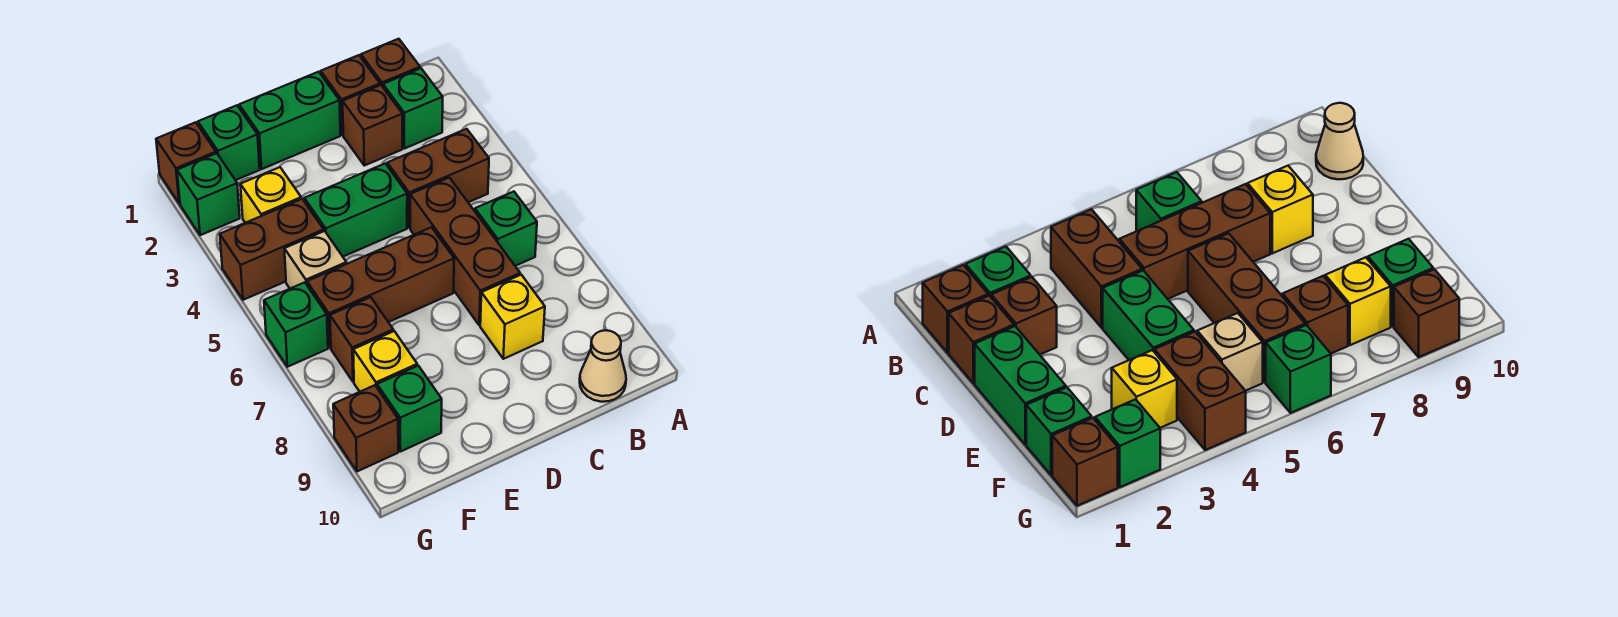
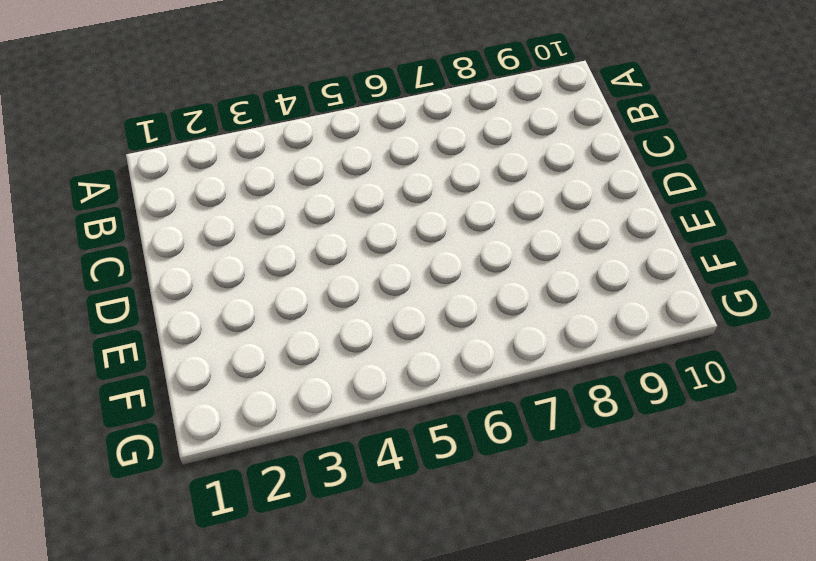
none -> brown 1x1 brick [361,39,420,87]
none -> green 1x1 brick [383,68,443,149]
none -> brown 1x2 brick [387,129,489,228]

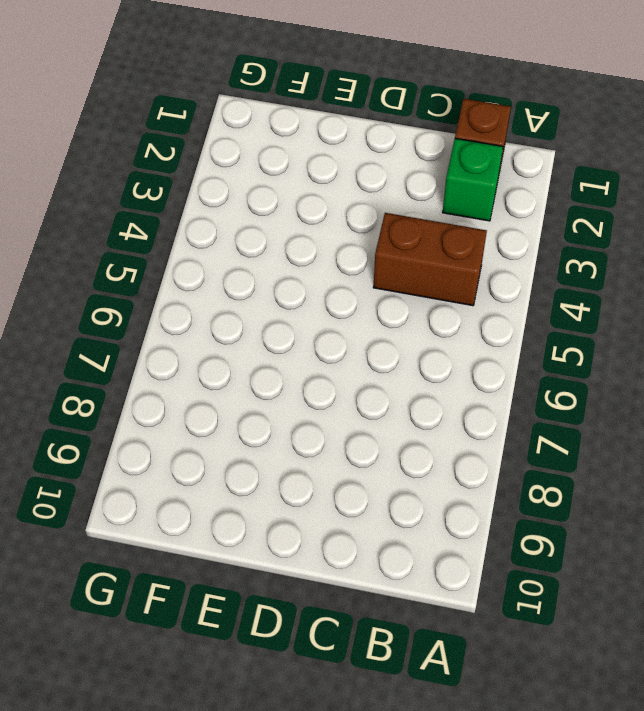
none -> green 1x1 brick [475,192,537,266]
none -> tan 1x1 cone [580,330,626,402]
none -> brown 1x1 brick [321,55,380,135]

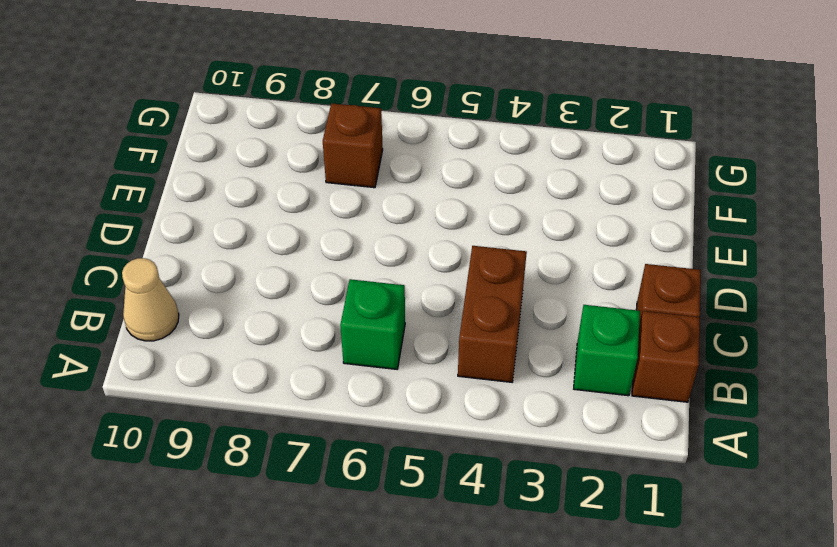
none -> brown 1x1 brick [343,85,402,166]
none -> brown 1x3 brick [410,177,520,325]
none -> yellow 1x1 brick [480,275,545,359]

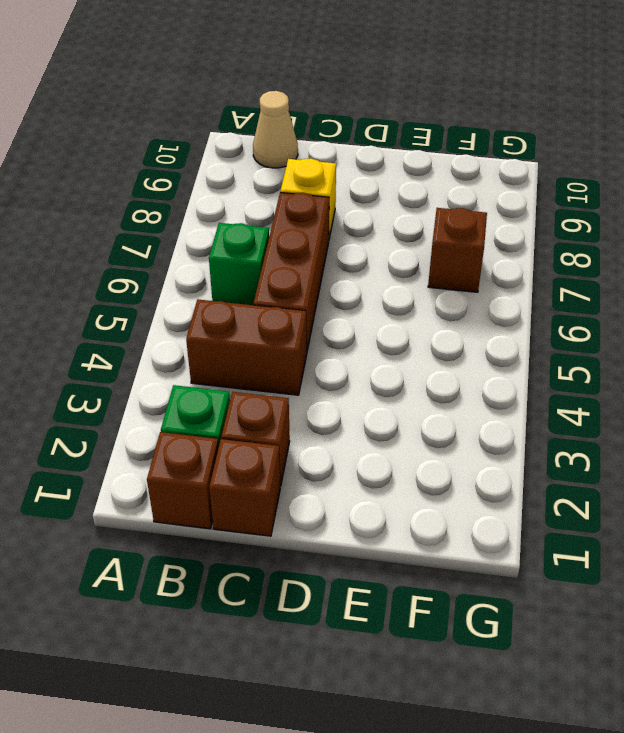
none -> green 1x2 brick [239,72,340,169]
none -> green 1x2 brick [304,164,407,257]
none -> brown 1x3 brick [307,227,454,348]

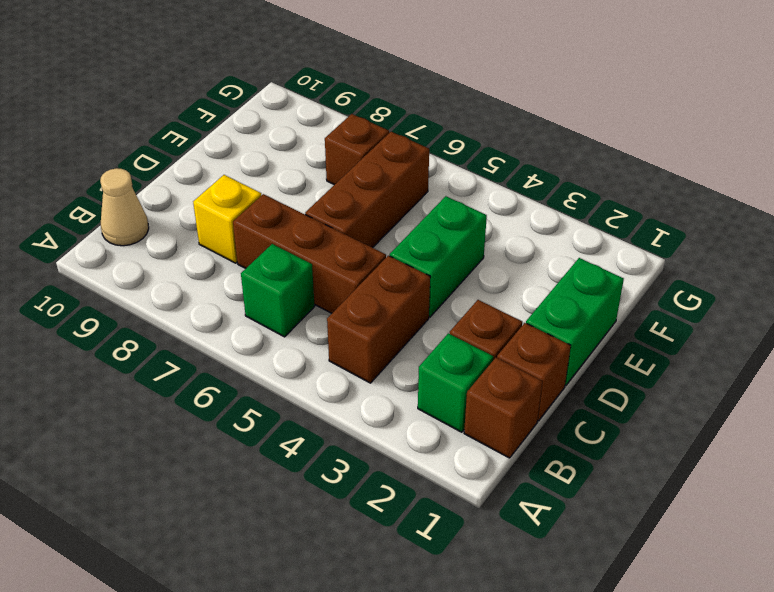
none -> green 1x1 brick [198,105,260,180]
none -> yellow 1x1 brick [240,167,301,223]
none -> brown 1x2 brick [220,199,324,300]

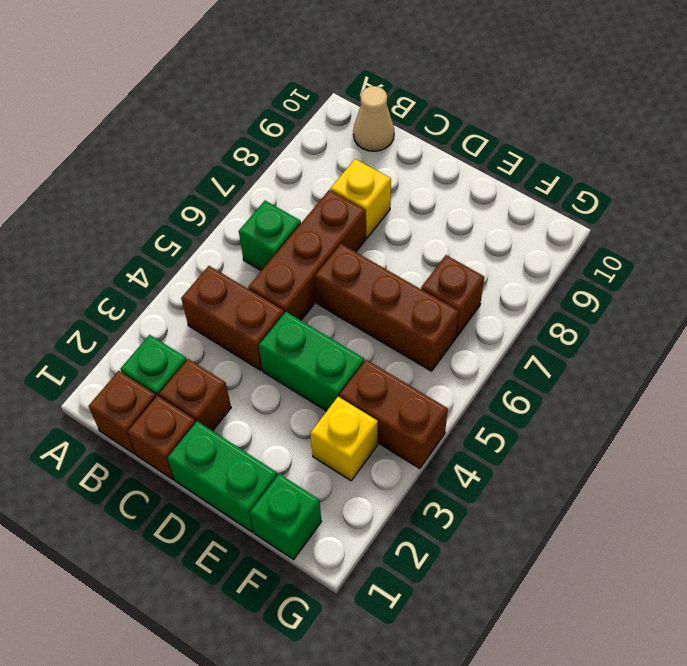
none -> tan 1x1 brick [284,231,347,288]
none -> yellow 1x1 brick [353,331,417,392]
none -> green 1x1 brick [377,366,442,452]

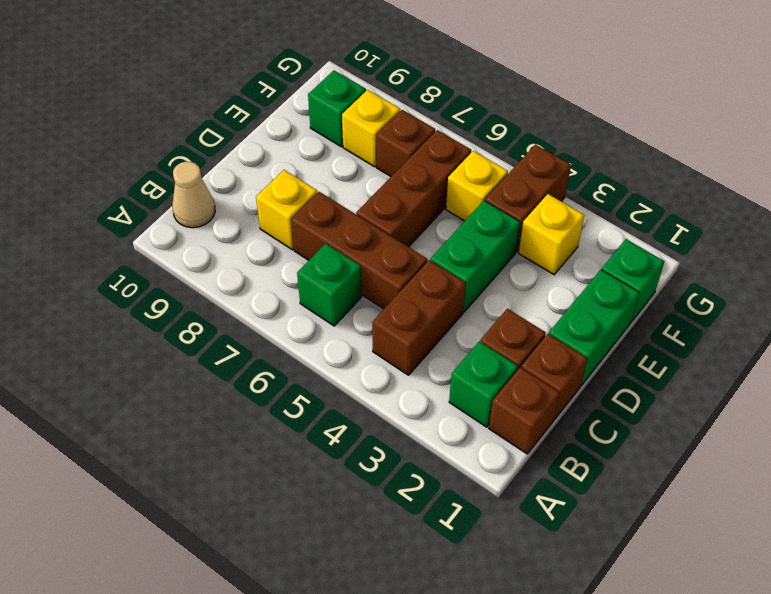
yellow 1x1 brick [446,151,508,221] -> tan 1x1 brick [284,231,347,288]
none -> brown 1x1 brick [156,122,216,204]
none -> green 1x1 brick [177,153,240,235]
none -> green 1x1 brick [264,282,328,367]

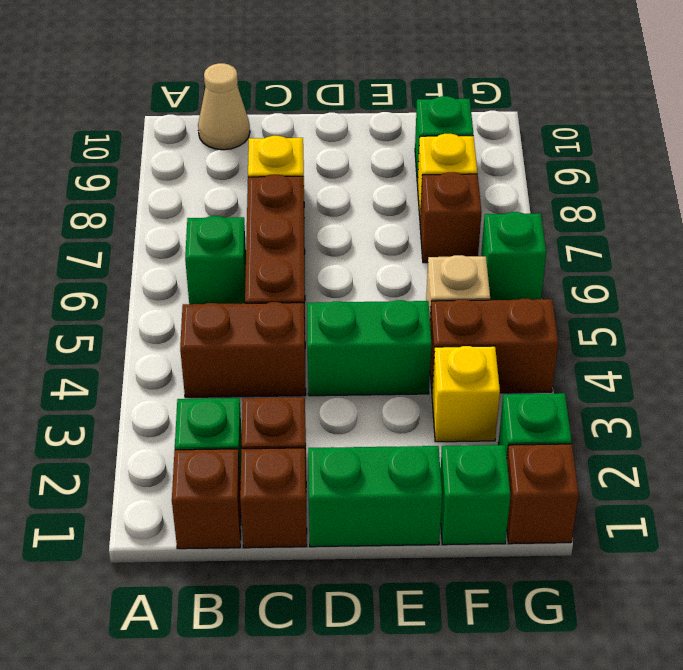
none -> brown 1x3 brick [307,227,454,348]
none -> brown 1x1 brick [333,385,398,471]

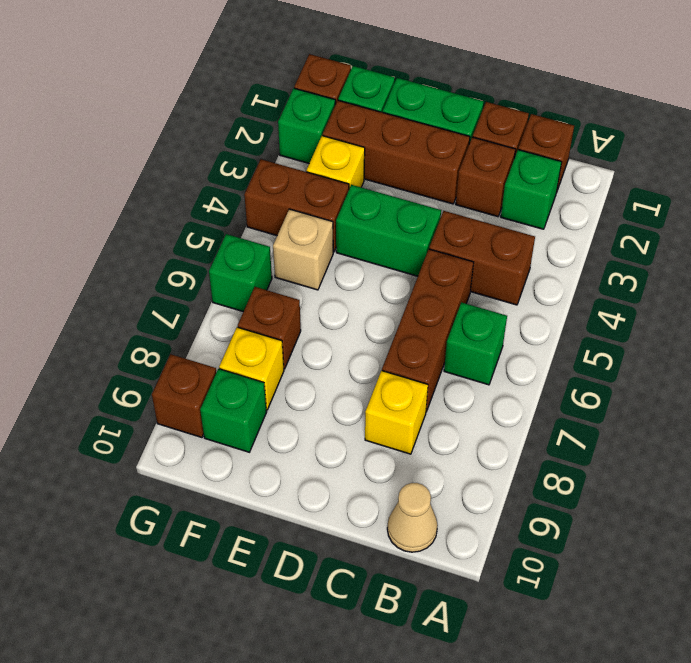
brown 1x3 brick [323,100,470,204] -> brown 1x3 brick moved to [307,227,454,348]

